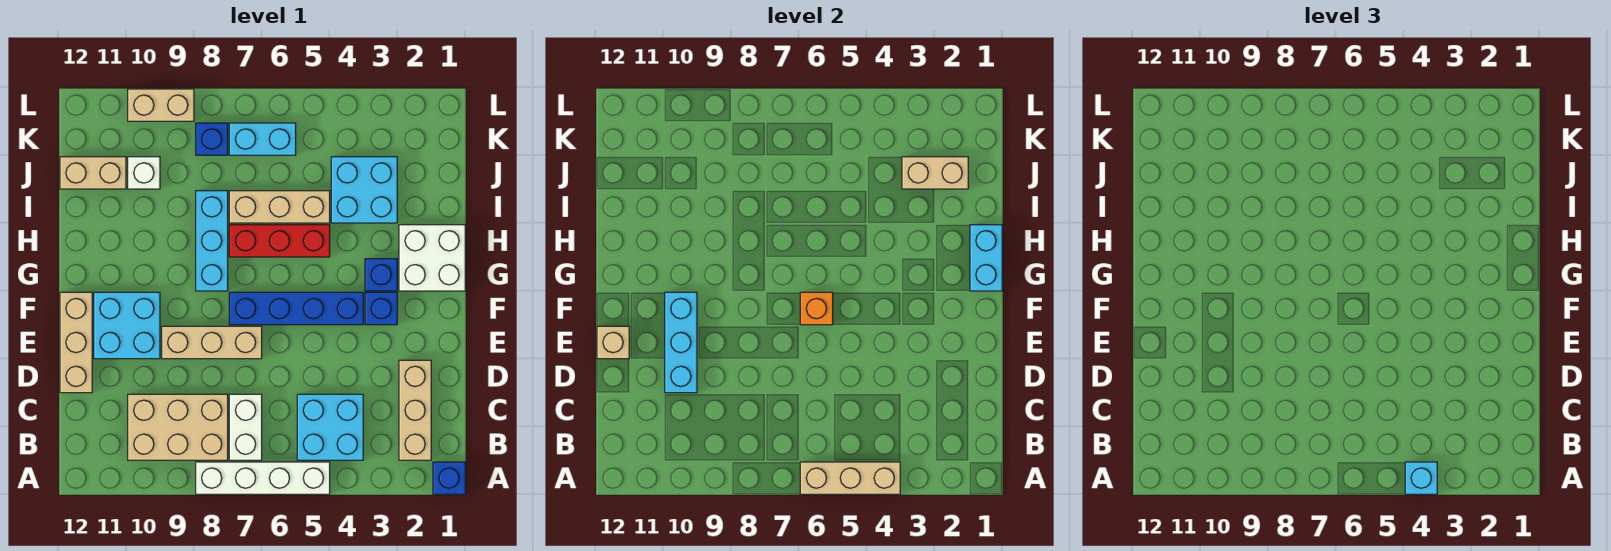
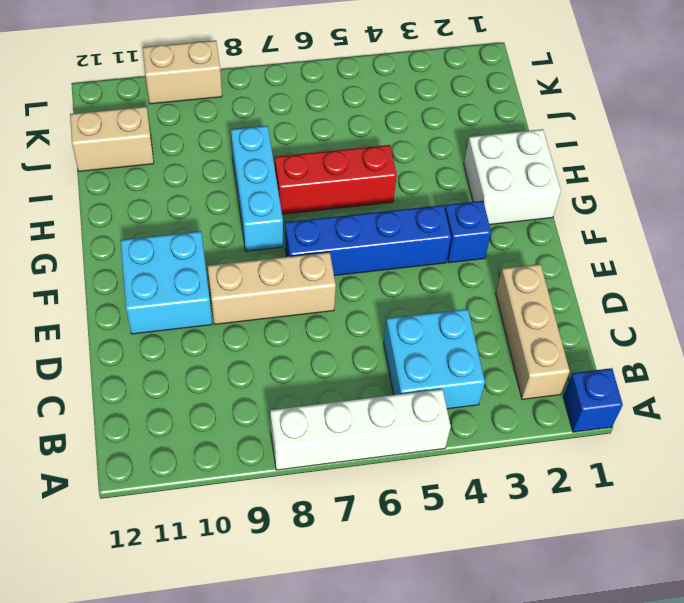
none -> white 1x2 brick [229,394,262,460]
none -> tan 2x3 brick [128,394,228,460]
none -> tan 1x3 brick [60,292,92,393]

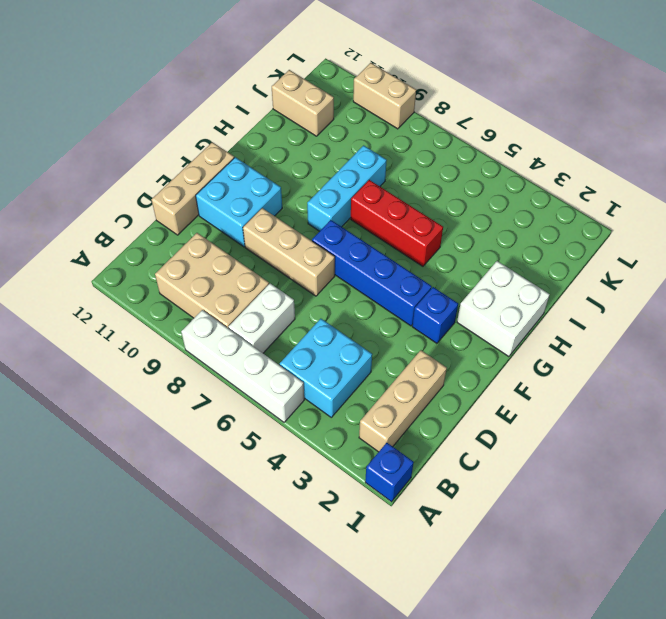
none -> blue 1x1 brick [365,259,397,291]
none -> cyan 2x2 brick [331,157,397,223]
none -> tan 1x3 brick [229,191,330,223]

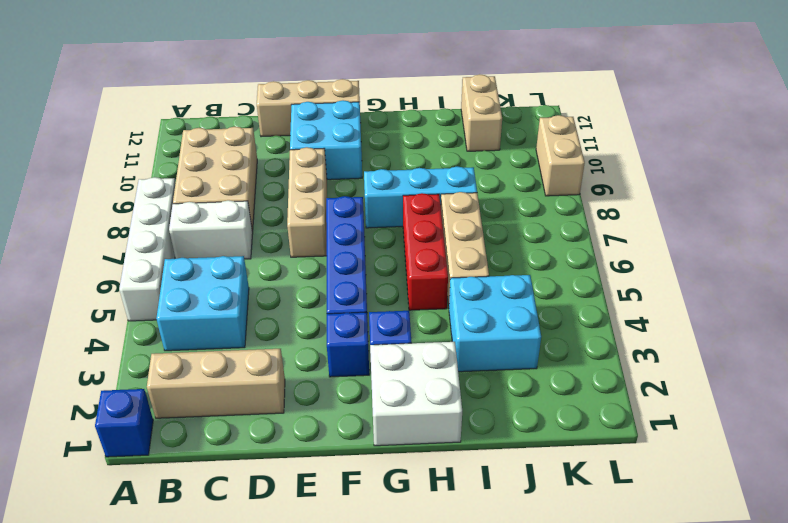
none -> white 1x1 brick [128,157,160,189]
none -> cyan 1x2 brick [229,123,296,155]
none -> blue 1x1 brick [196,123,228,155]

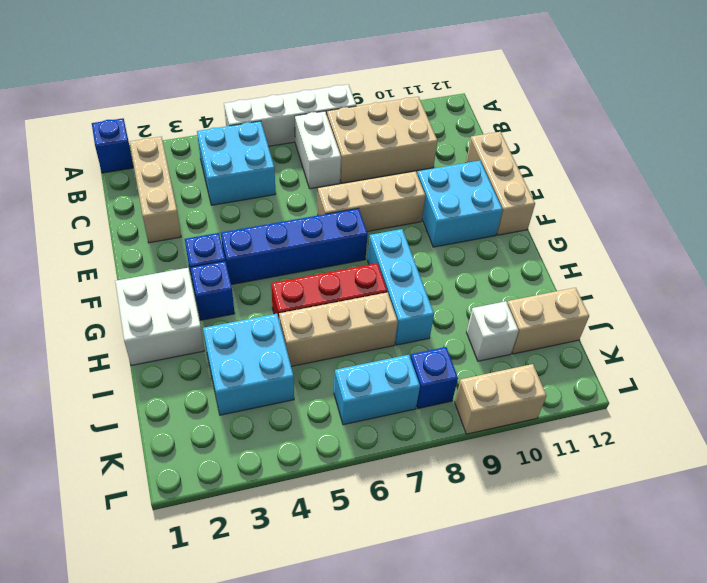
none -> tan 1x3 brick [800,462,900,494]
none -> cyan 1x3 brick [665,292,697,393]
none -> tan 1x1 brick [597,326,629,359]

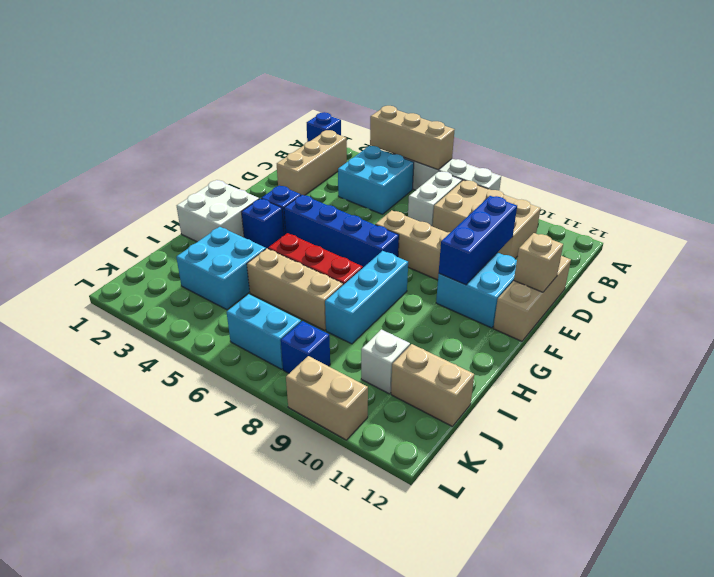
blue 1x3 brick [439,196,517,285] -> cyan 1x3 brick [665,292,697,393]
none -> orange 1x1 brick [800,292,833,325]
none -> cyan 1x2 brick [970,225,1002,291]
none -> tan 1x2 brick [902,157,968,189]

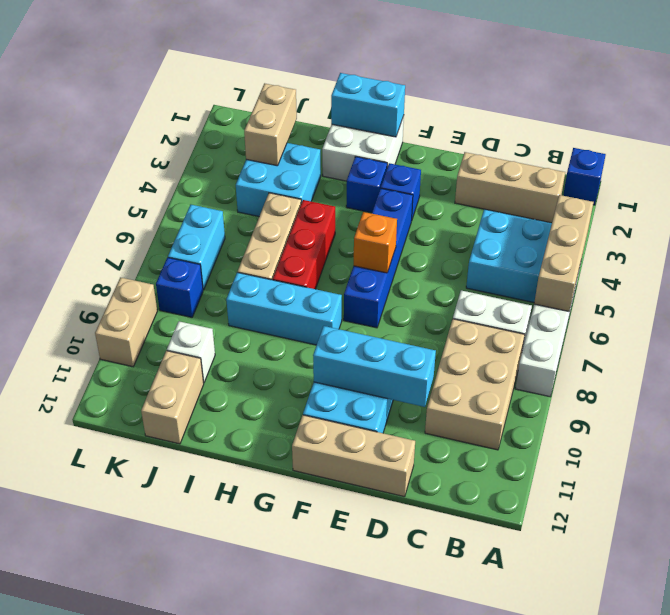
none -> tan 1x3 brick [162,326,262,359]
none -> tan 1x1 brick [597,326,629,359]
none -> cyan 1x1 brick [1405,462,1437,494]

